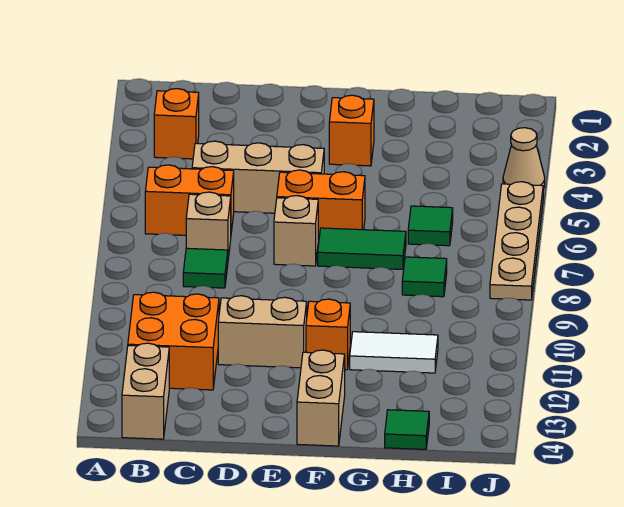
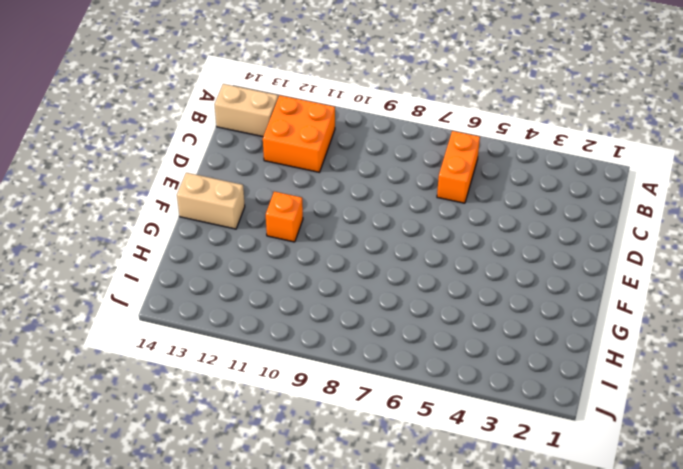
none -> orange 1x1 brick [154,89,199,159]
none -> tan 1x3 brick [192,141,324,213]
none -> tan 1x1 brick [186,192,231,258]

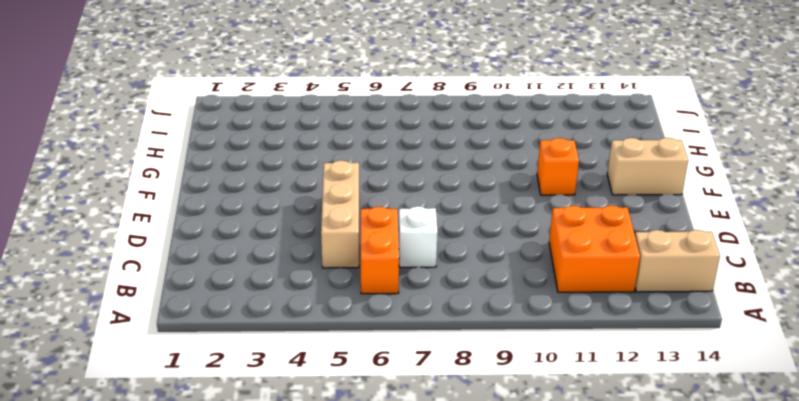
white 1x1 brick [399,206,438,267] -> tan 1x1 brick [186,192,231,258]
none -> orange 1x1 brick [154,89,199,159]
none -> green 1x1 tile [183,248,228,288]
none -> tan 1x2 brick [218,296,307,368]

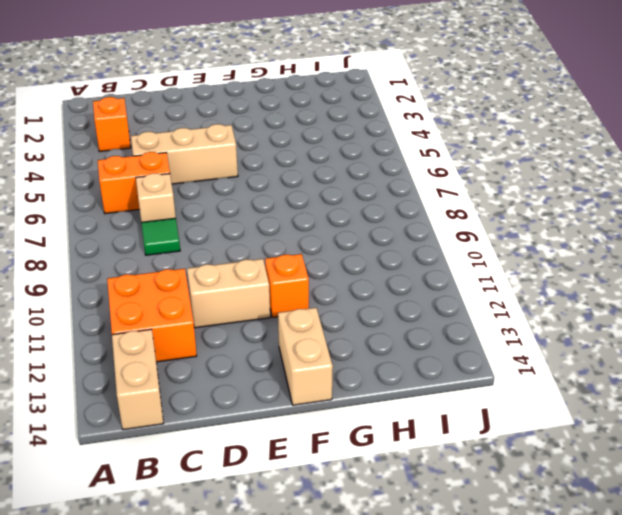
none -> orange 1x2 brick [277,170,365,241]
none -> tan 1x1 brick [274,196,318,266]
none -> orange 1x1 brick [329,95,374,166]

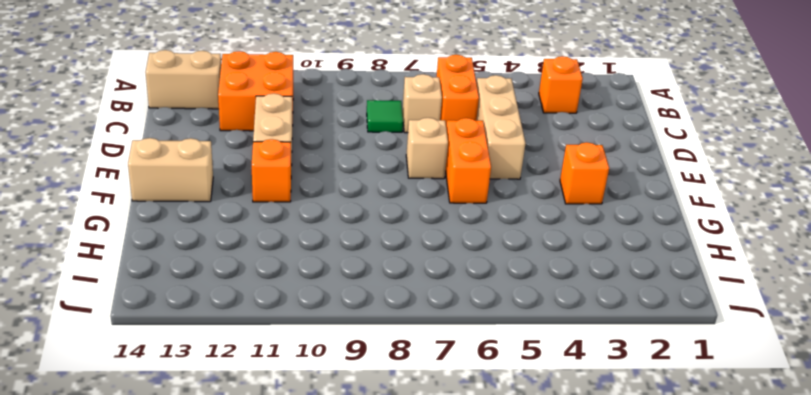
none -> green 1x2 tile [318,228,406,269]
none -> white 1x2 tile [350,332,438,373]
none -> green 1x1 tile [408,206,453,246]

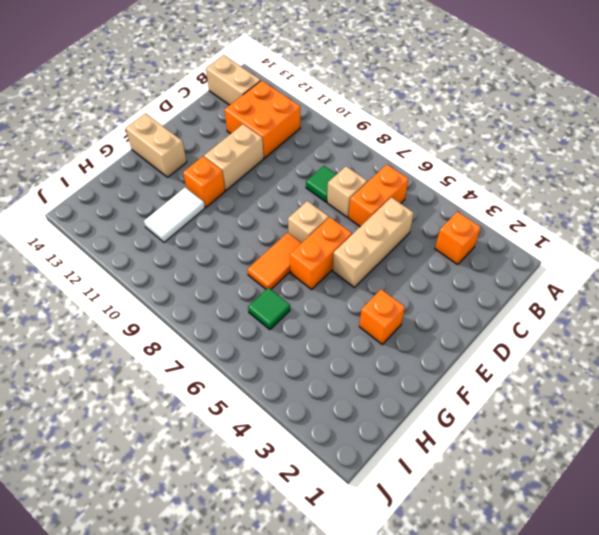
orange 1x2 tile [247,233,301,289] -> green 1x2 tile [318,228,406,269]
none -> green 1x1 tile [402,257,447,297]
none -> green 1x1 tile [385,410,429,449]
none -> tan 1x1 cone [503,128,545,189]

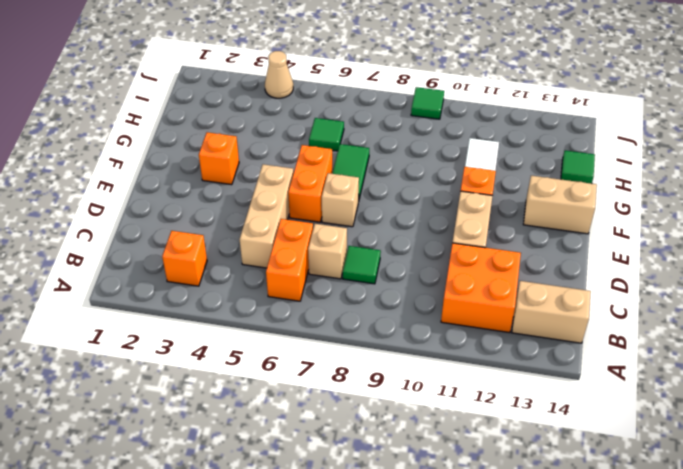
green 1x1 tile [411,87,444,119] -> green 1x1 tile moved to [402,257,447,297]
none -> tan 1x4 plate [490,182,543,300]

